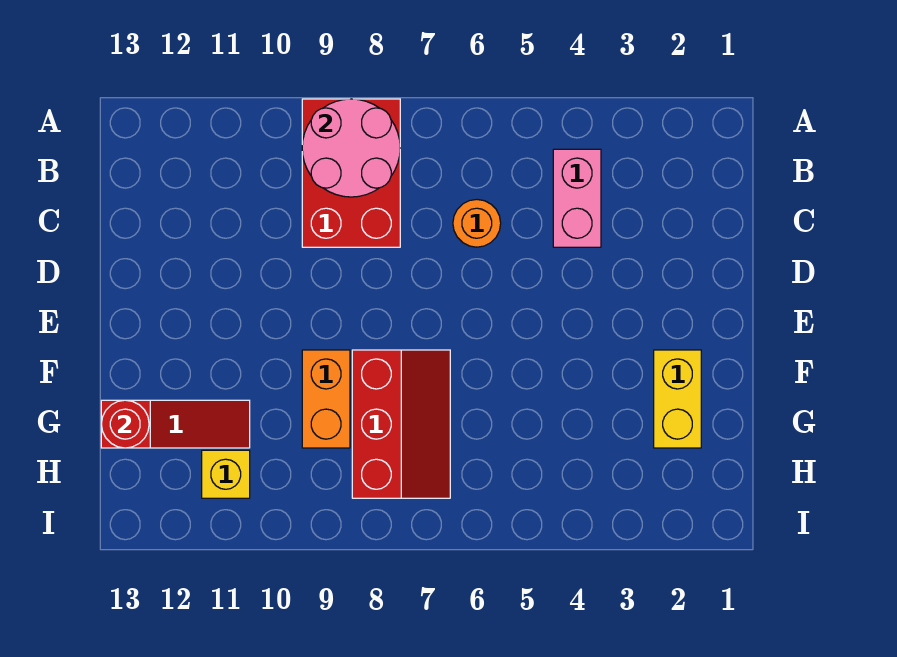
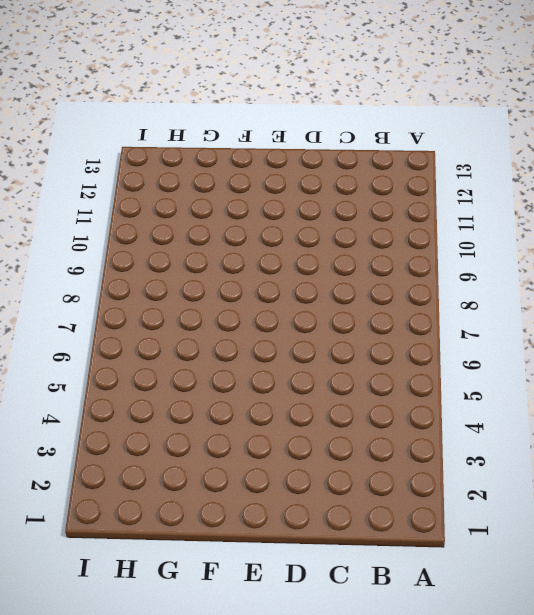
none -> red 2x3 brick [302,99,400,247]
none -> pink 1x2 brick [553,149,601,247]

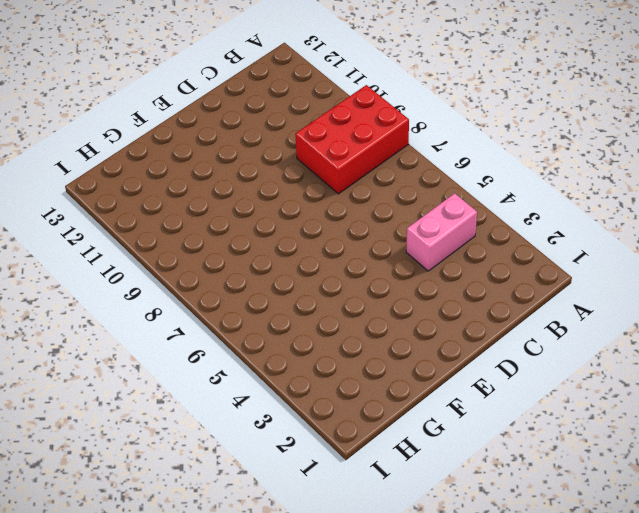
none -> orange 1x1 round brick [453,199,501,247]
none -> yellow 1x2 brick [654,350,701,448]

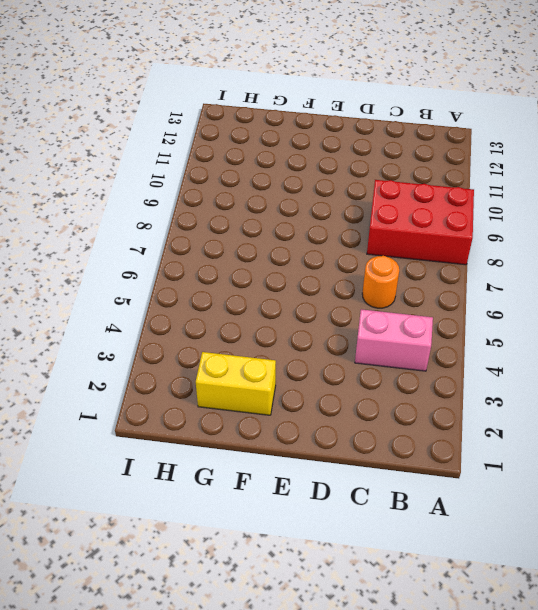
none -> red 2x3 slope [352,350,450,498]
none -> orange 1x2 brick [302,350,350,448]

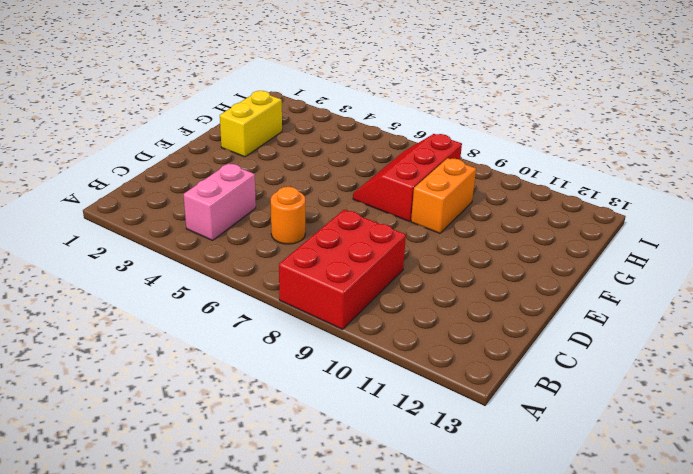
none -> red 1x3 slope [101,400,250,448]
none -> yellow 1x1 brick [202,450,250,498]

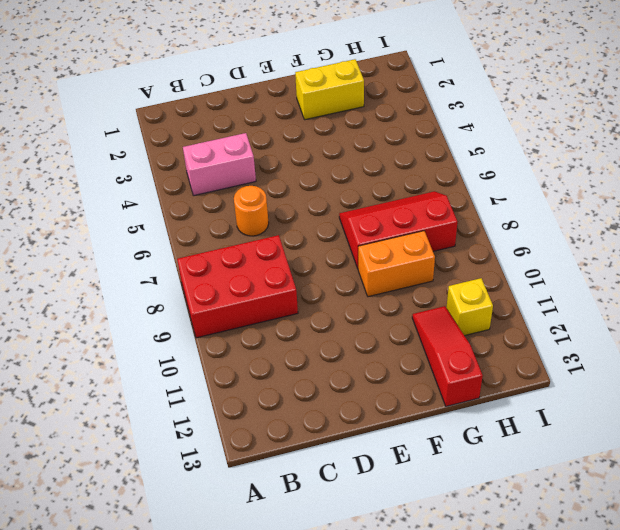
none -> pink 2x2 round brick [302,99,400,197]
none -> red 1x1 round brick [101,400,149,448]

